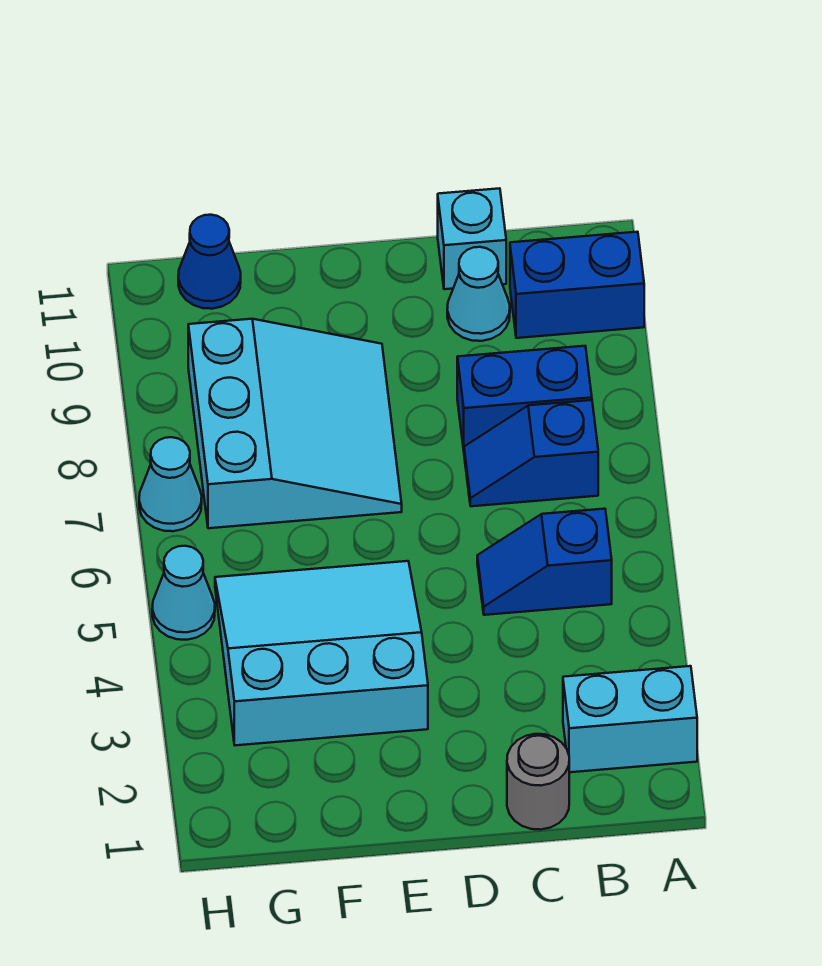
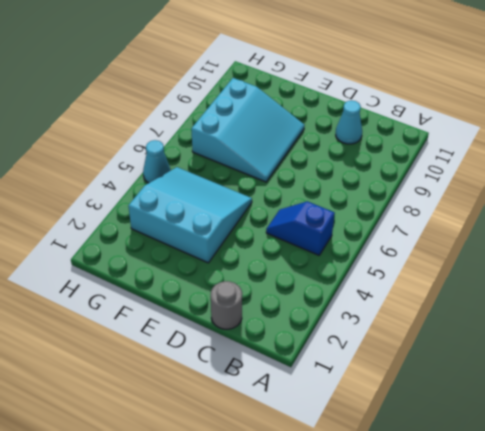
none -> cyan 1x2 brick [563,666,697,772]
none -> blue 1x2 brick [510,232,644,338]
none -> blue 1x2 slope [464,400,598,506]

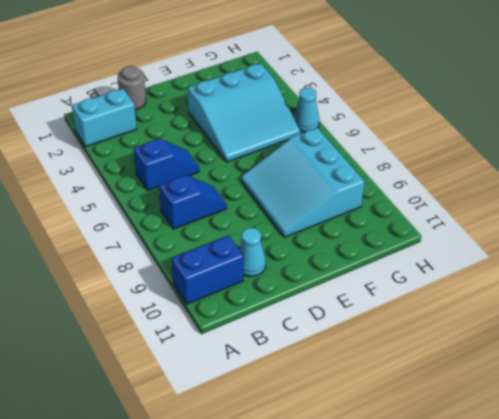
none -> blue 1x2 brick [457,346,592,450]
none -> cyan 1x1 brick [438,188,506,289]
none -> blue 1x1 cone [178,215,241,309]

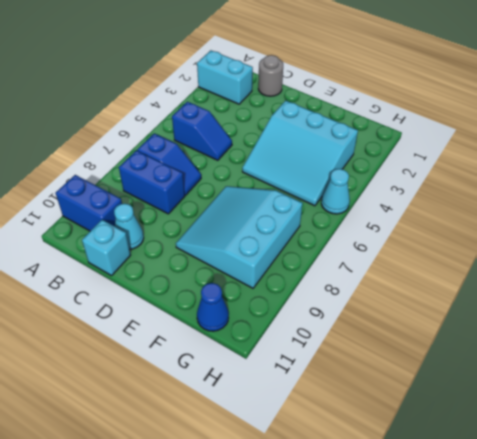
none -> cyan 1x1 cone [139,437,202,531]

